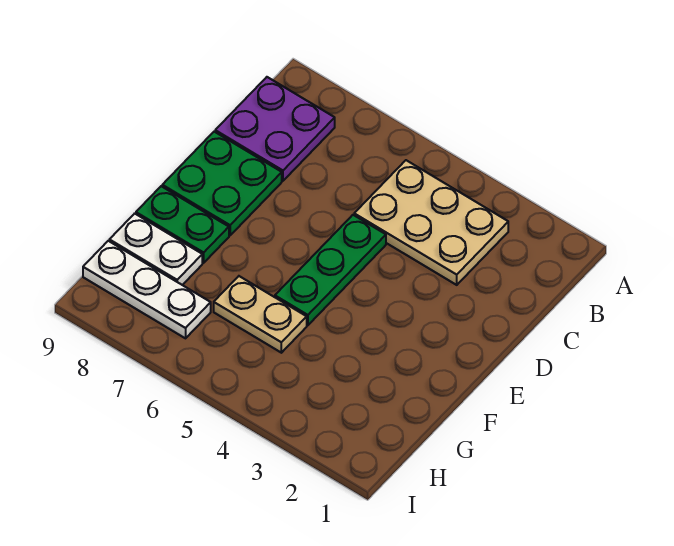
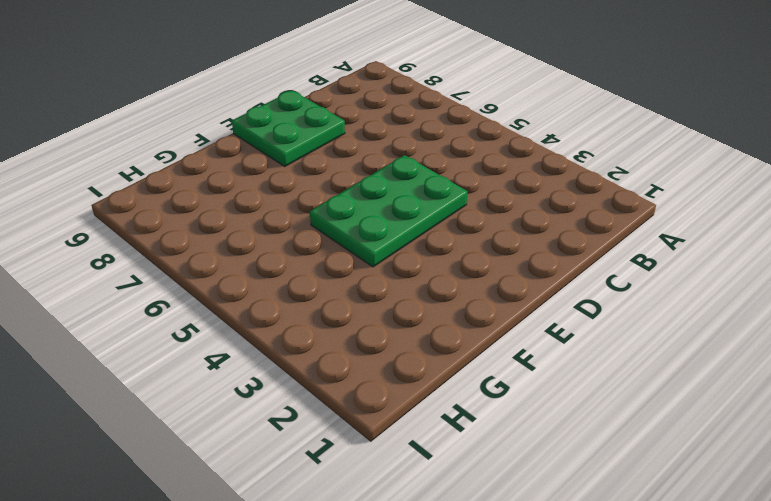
green 2x3 plate [310,155,467,267] -> green 1x3 plate [275,215,386,325]
none -> tan 2x3 plate [354,160,508,285]
none -> purple 2x2 plate [215,77,335,181]

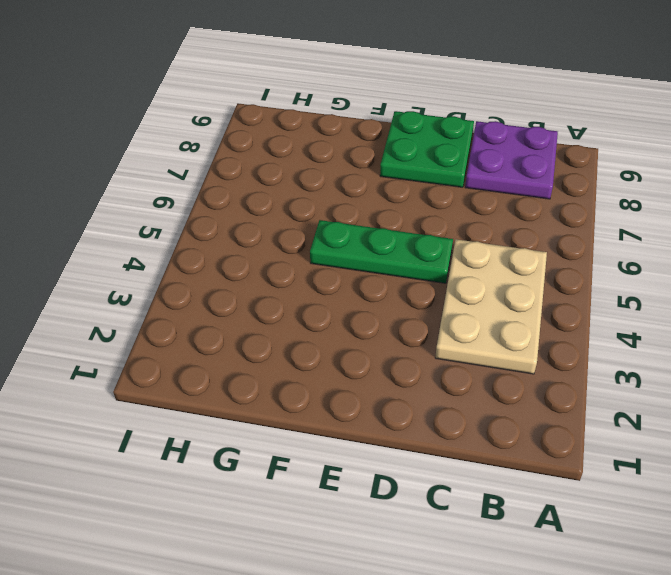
none -> green 1x2 plate [136,186,229,263]
none -> tan 1x2 plate [214,276,307,353]

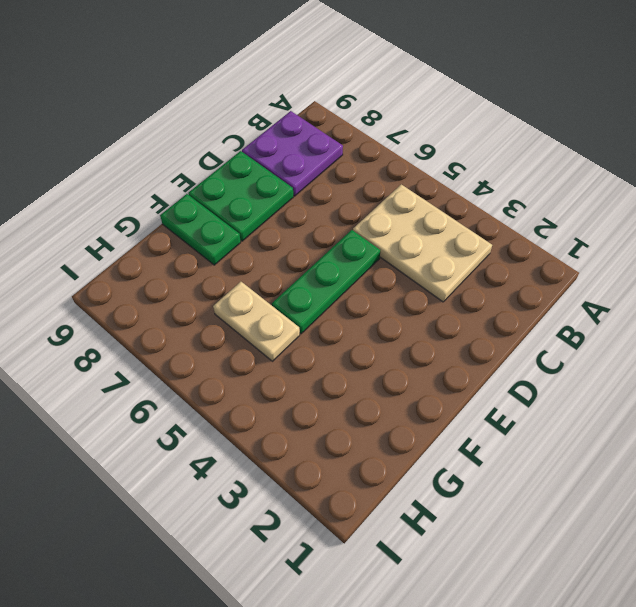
none -> white 1x2 plate [109,214,202,285]
none -> white 1x3 plate [83,241,211,338]

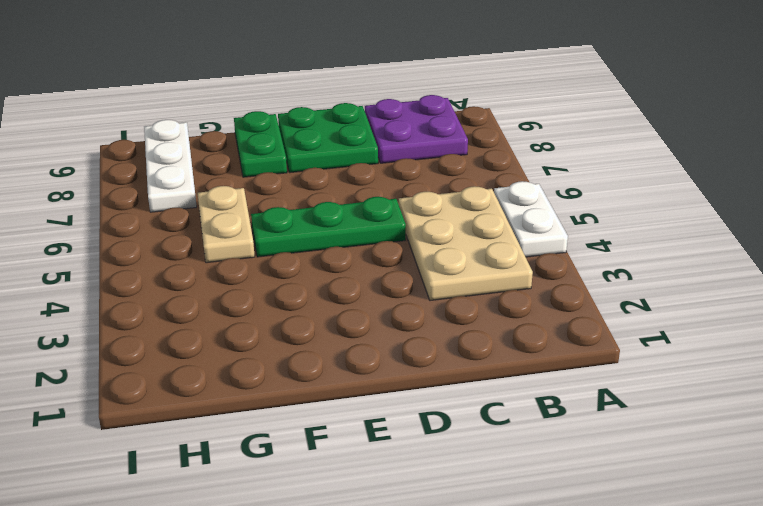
white 1x2 plate [494,181,568,257] -> white 1x2 plate moved to [109,214,202,285]

